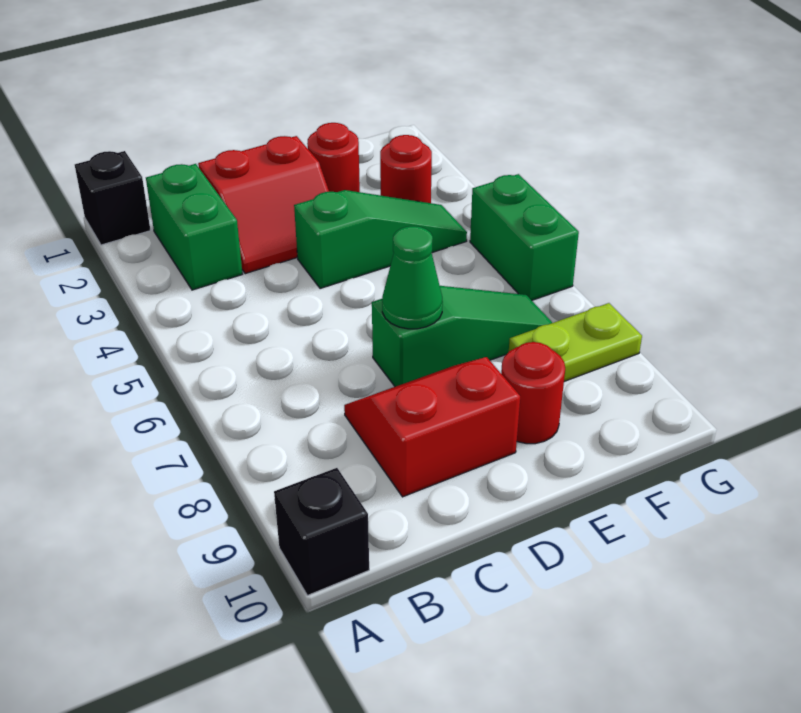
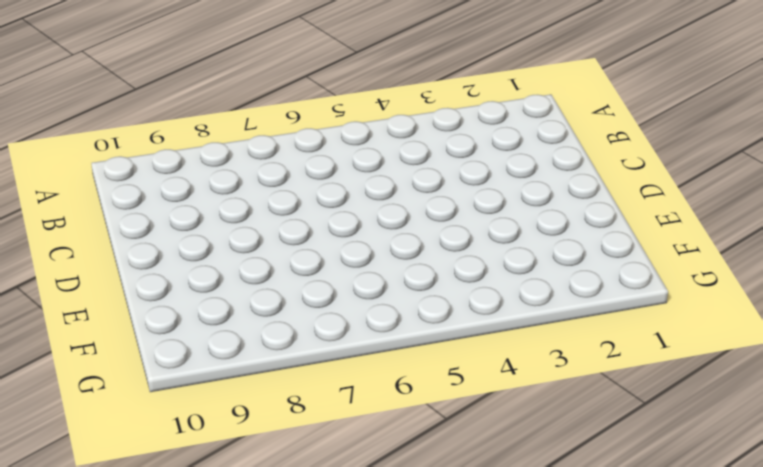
none -> black 1x1 brick [75,151,150,245]
none -> black 1x1 brick [274,468,369,595]
none -> green 1x2 brick [146,164,242,290]

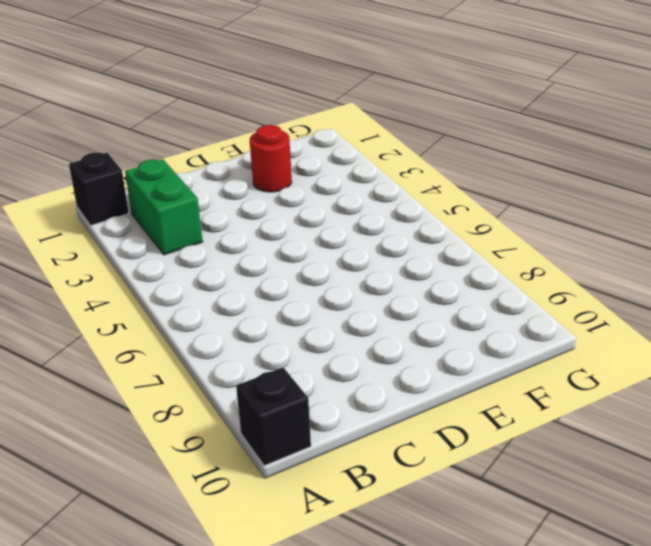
none -> red 2x2 slope [198,136,329,274]
none -> red 2x2 slope [344,357,520,497]
none -> green 1x3 slope [294,190,467,289]

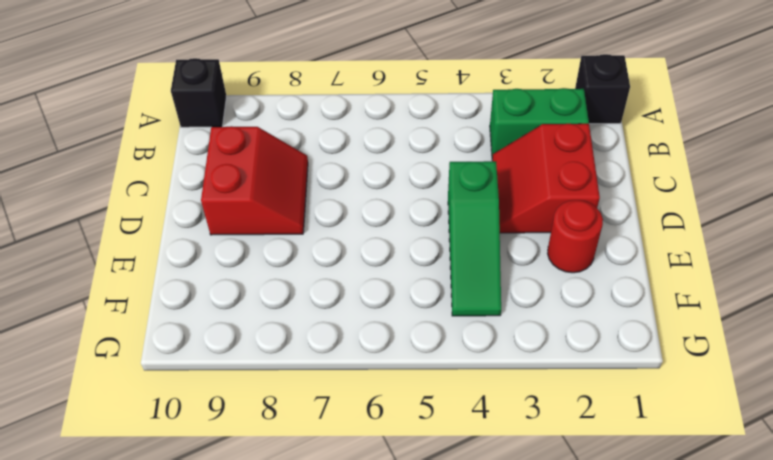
none -> green 1x3 slope [372,286,552,387]
none -> red 1x1 round brick [501,342,565,444]
none -> red 1x1 round brick [380,135,432,203]

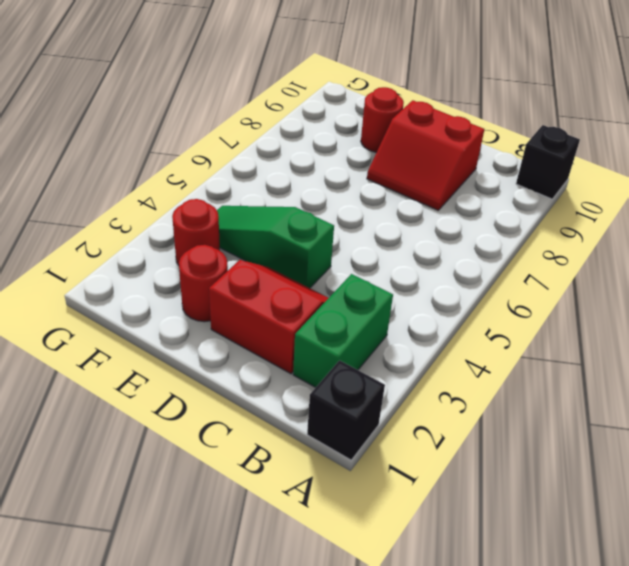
none -> green 1x3 slope [372,286,552,387]
none -> lime 1x2 plate [509,303,642,381]
none -> green 1x2 brick [470,174,579,300]

